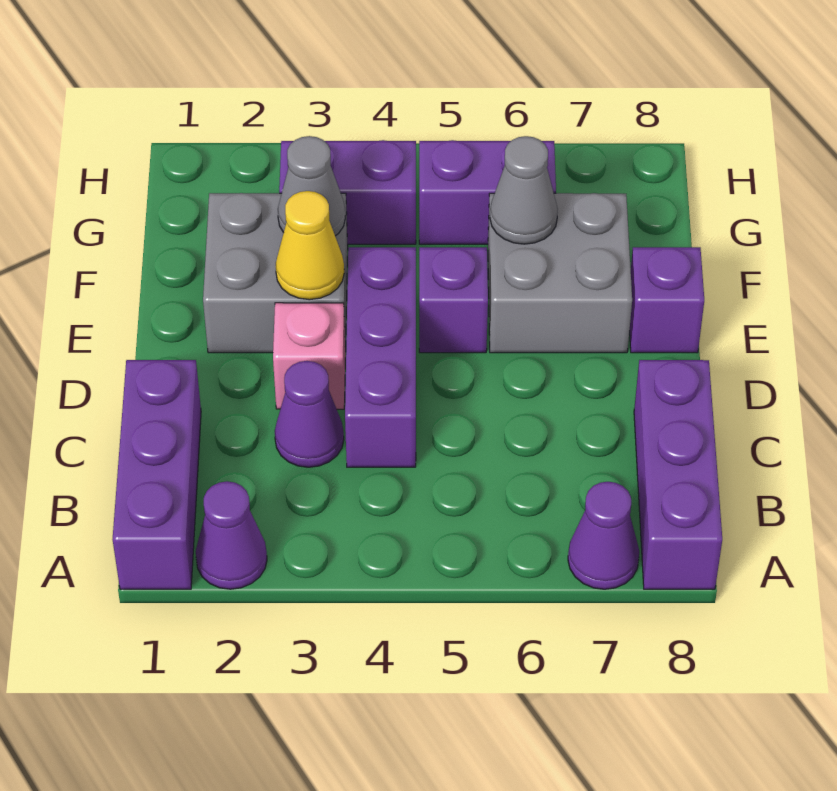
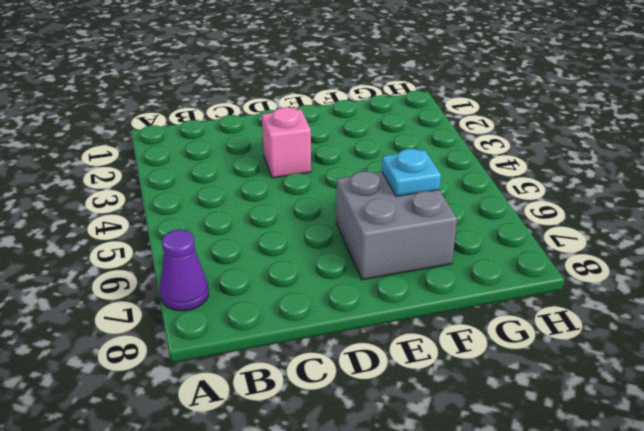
cyan 1x1 plate [382,149,441,196] -> grey 1x1 cone [490,136,558,244]
none -> purple 1x3 brick [113,360,201,589]
none -> purple 1x1 cone [196,481,267,589]
none -> purple 1x3 brick [634,360,722,589]

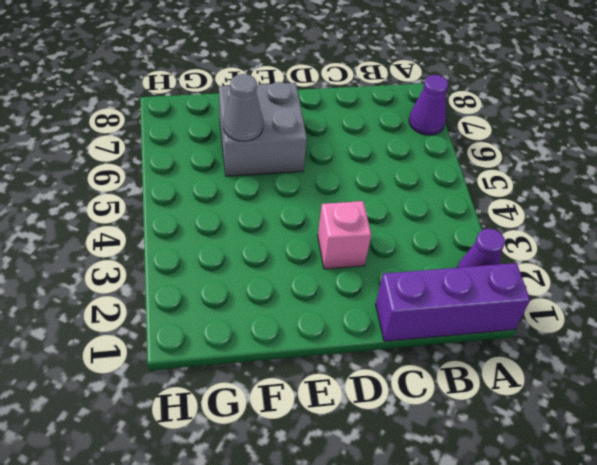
none -> purple 1x3 brick [634,360,722,589]
none -> purple 1x1 cone [275,361,344,467]
none -> purple 1x3 brick [345,247,416,467]

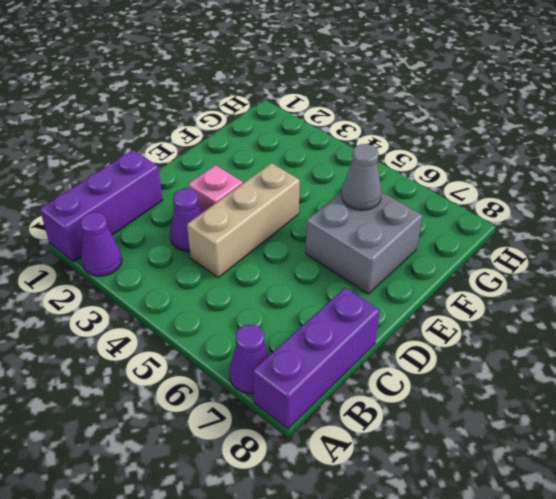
tan 1x3 brick [187,163,300,277] -> purple 1x3 brick [345,247,416,467]
none -> grey 2x2 brick [203,193,348,353]
none -> purple 1x1 brick [419,247,488,353]
none -> purple 1x1 brick [630,247,704,353]

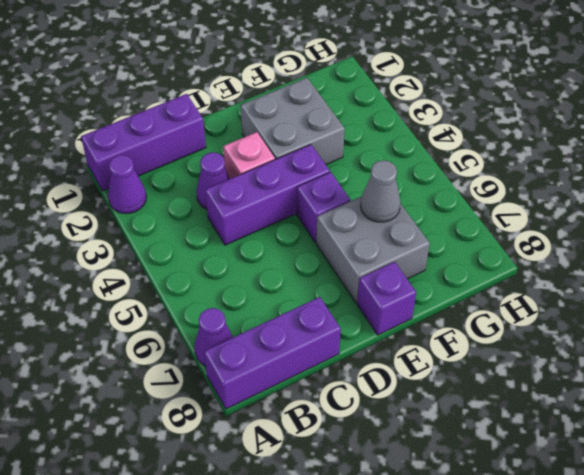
none -> purple 1x2 brick [279,140,416,244]
none -> purple 1x2 brick [419,140,556,244]
none -> yellow 1x1 cone [276,191,344,300]

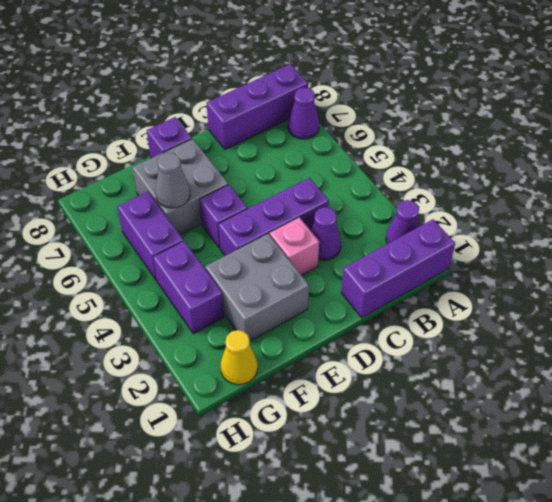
yellow 1x1 cone [220,330,258,385] -> yellow 1x1 cone moved to [276,191,344,300]
none -> grey 1x1 cone [278,136,345,236]

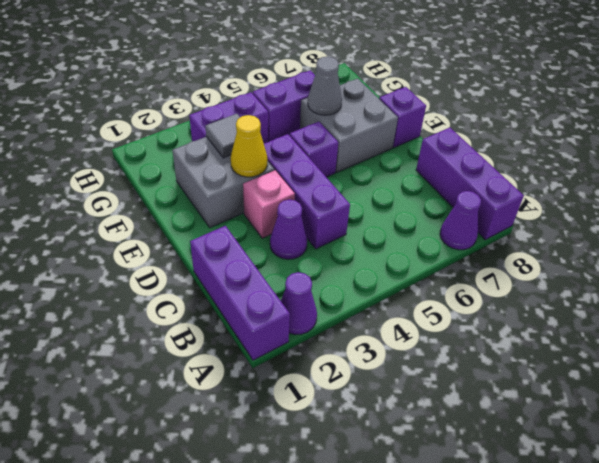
grey 1x1 tile [205,114,240,158] -> grey 1x1 cone [278,136,345,236]

